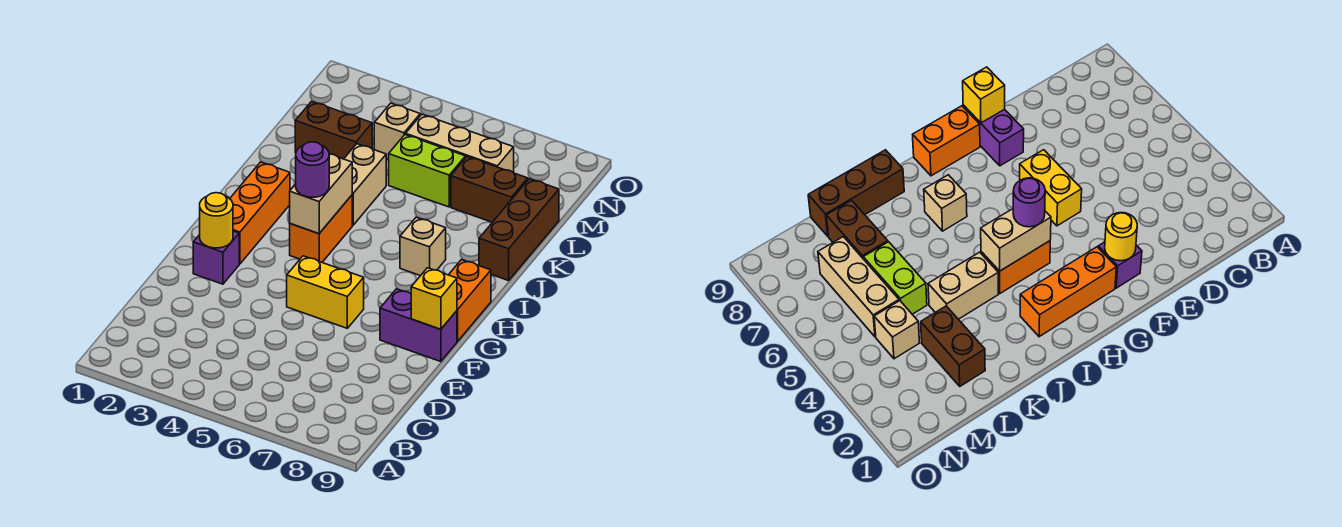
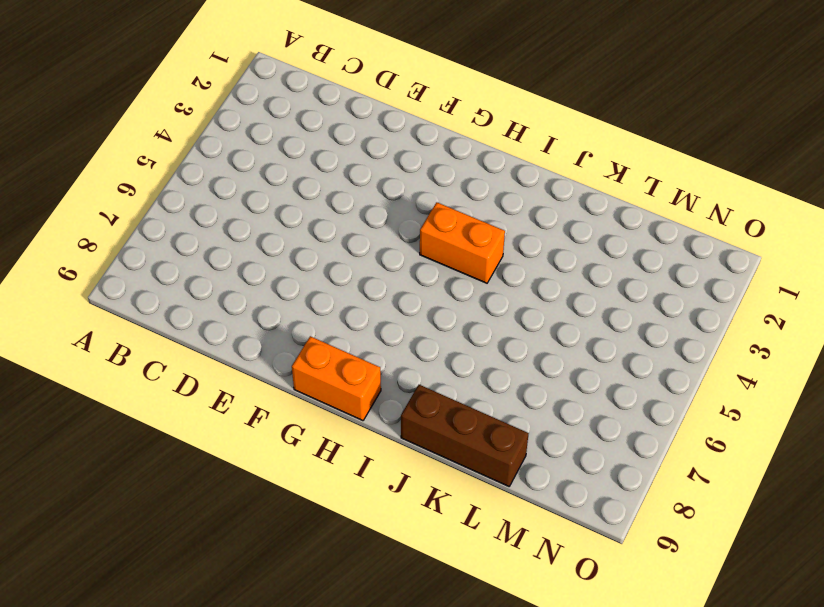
none -> purple 1x1 brick [193,231,239,284]
none -> yellow 1x2 brick [287,256,364,328]
none -> purple 1x2 brick [380,289,457,362]

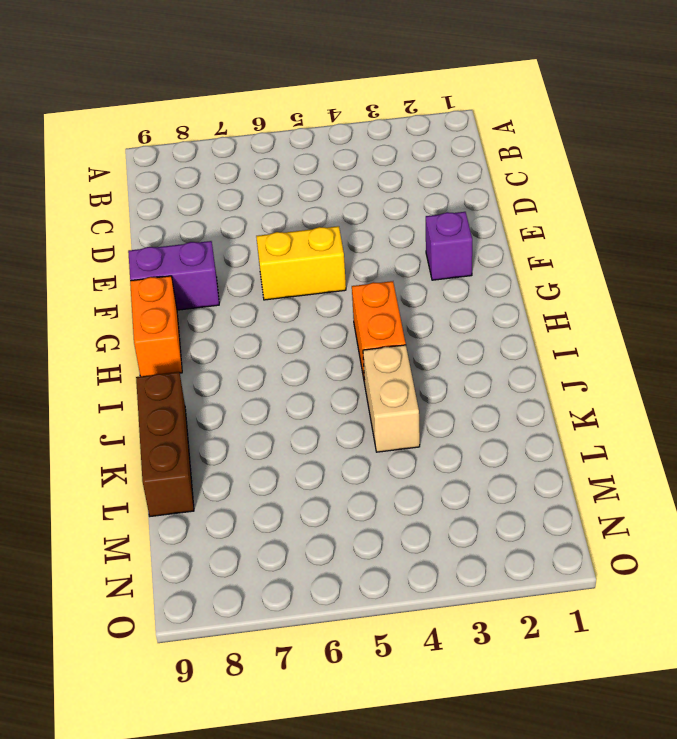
none -> orange 1x3 brick [230,162,290,264]
none -> tan 1x1 brick [400,217,446,276]
none -> brown 1x2 brick [295,101,372,159]

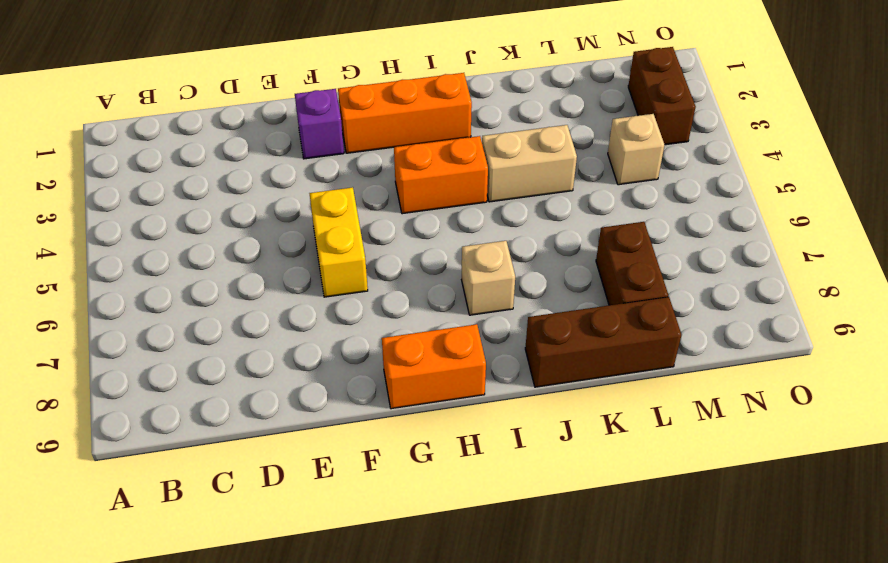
brown 1x2 brick [628,47,696,145] -> brown 1x2 brick moved to [295,101,372,159]
none -> purple 1x2 brick [380,289,457,362]
none -> lime 1x2 brick [389,134,466,207]
none -> tan 1x3 brick [406,114,514,173]

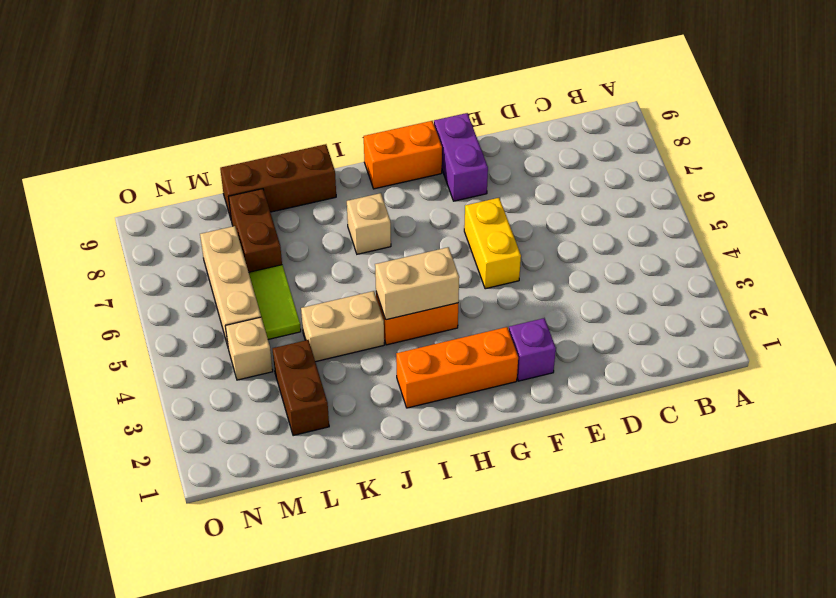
lime 1x2 tile [249,265,301,339] -> lime 1x2 brick [389,134,466,207]
none -> yellow 1x1 round brick [200,193,233,248]
none -> yellow 1x1 brick [411,268,457,329]
none -> purple 1x1 round brick [296,142,329,197]

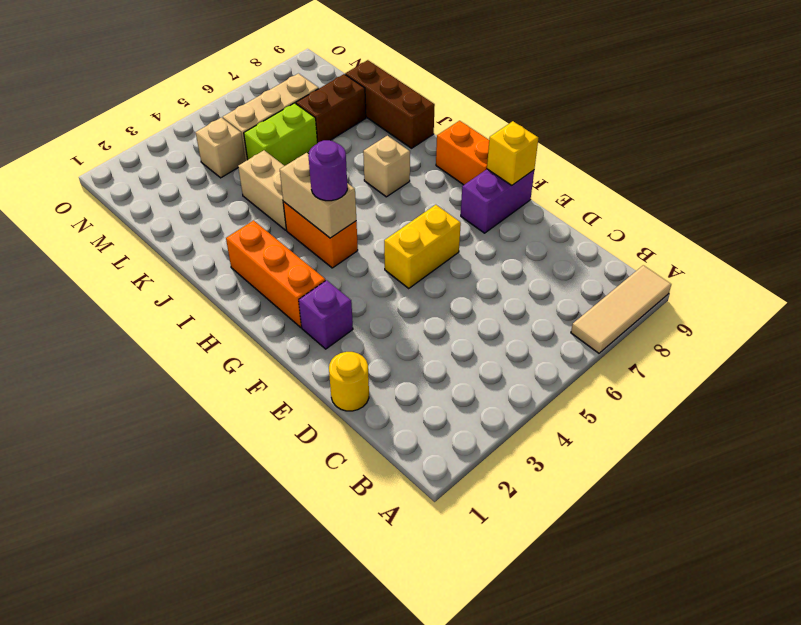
tan 1x3 tile [571,265,671,353] -> none
yellow 1x1 round brick [329,352,369,411] -> yellow 1x1 round brick moved to [200,193,233,248]
none -> brown 1x2 brick [295,101,372,159]

